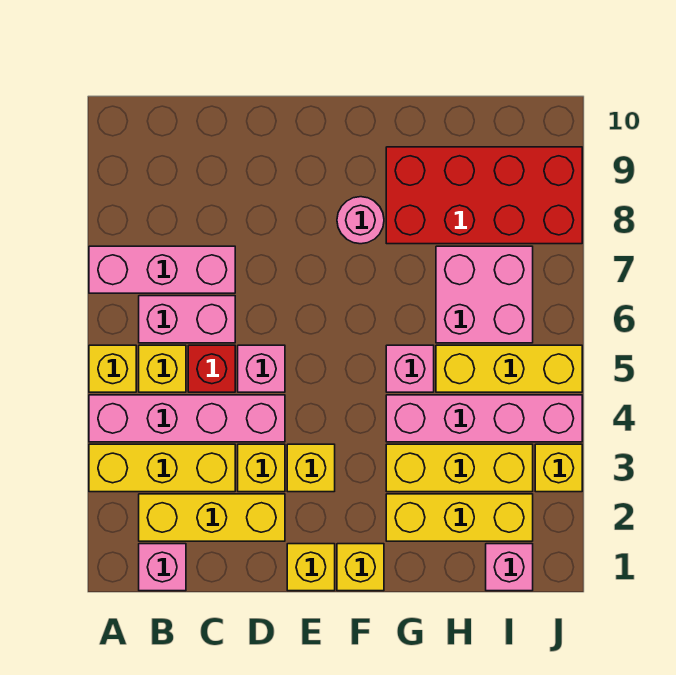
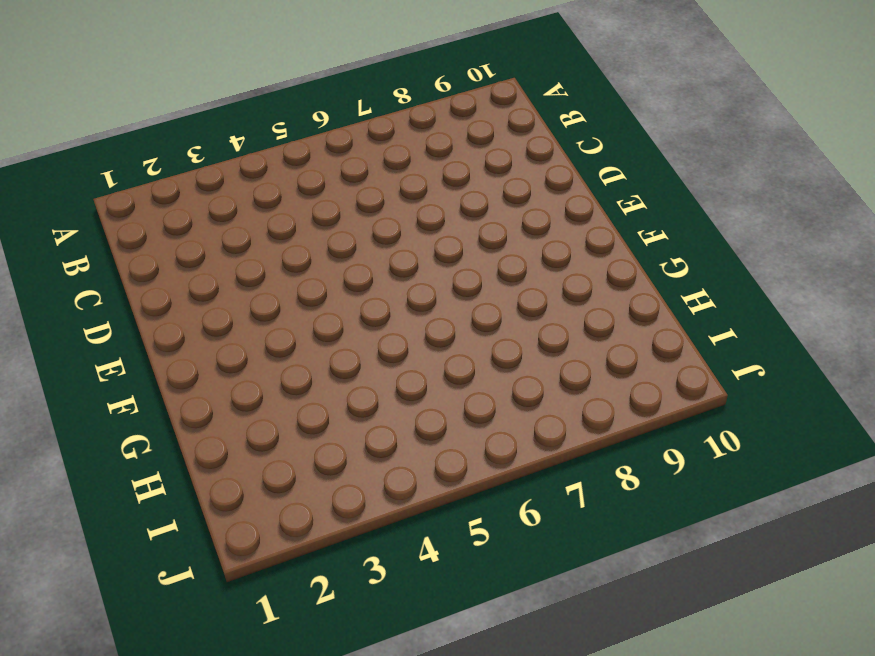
none -> yellow 1x3 brick [89,444,235,492]
none -> pink 1x4 brick [89,395,285,442]
none -> yellow 1x1 brick [89,345,136,392]

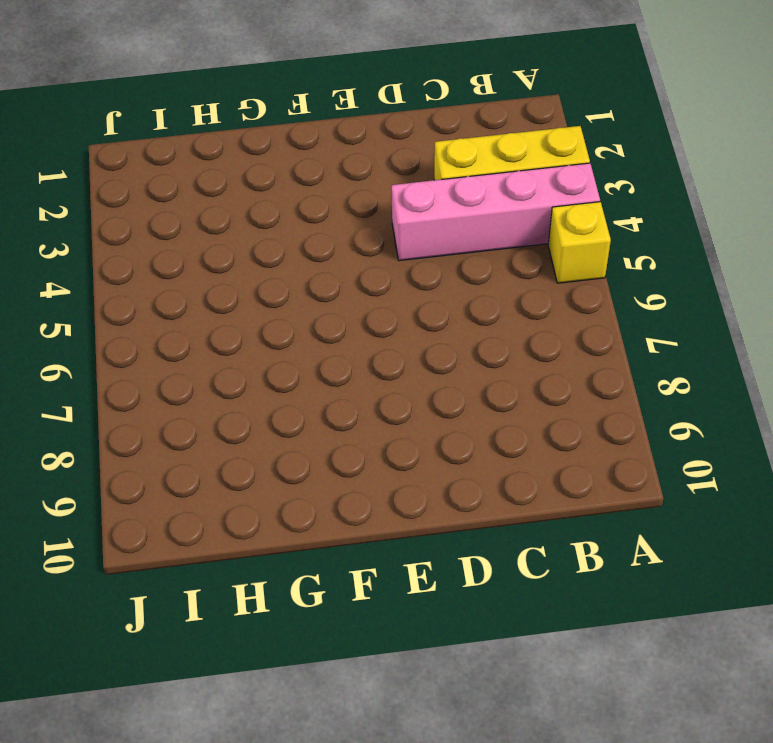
none -> pink 1x3 brick [89,246,235,293]
none -> pink 1x1 brick [139,544,186,591]
none -> yellow 1x3 brick [139,494,285,541]

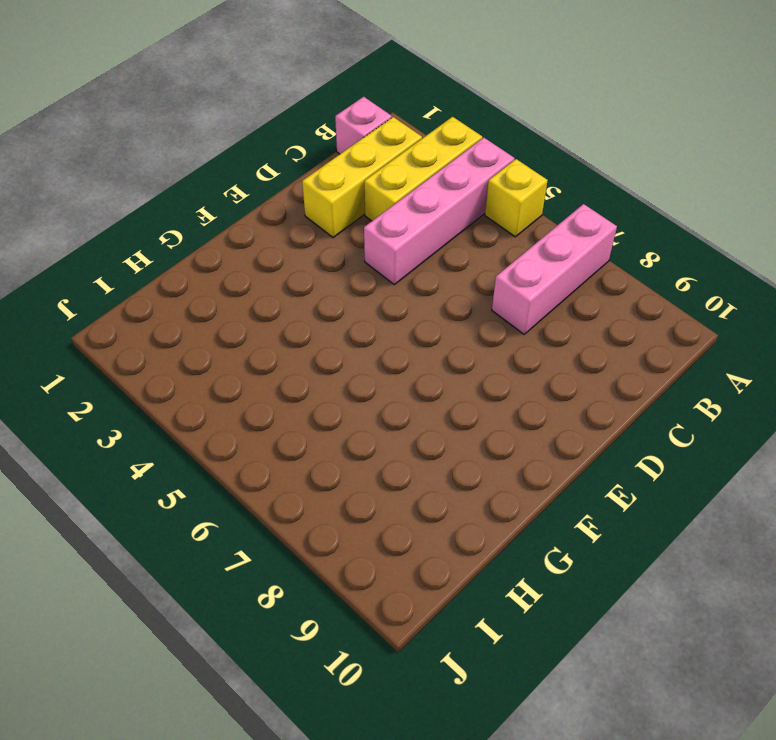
none -> yellow 1x1 brick [139,345,186,392]
none -> pink 1x2 brick [139,296,235,343]
none -> red 1x1 brick [188,345,235,392]

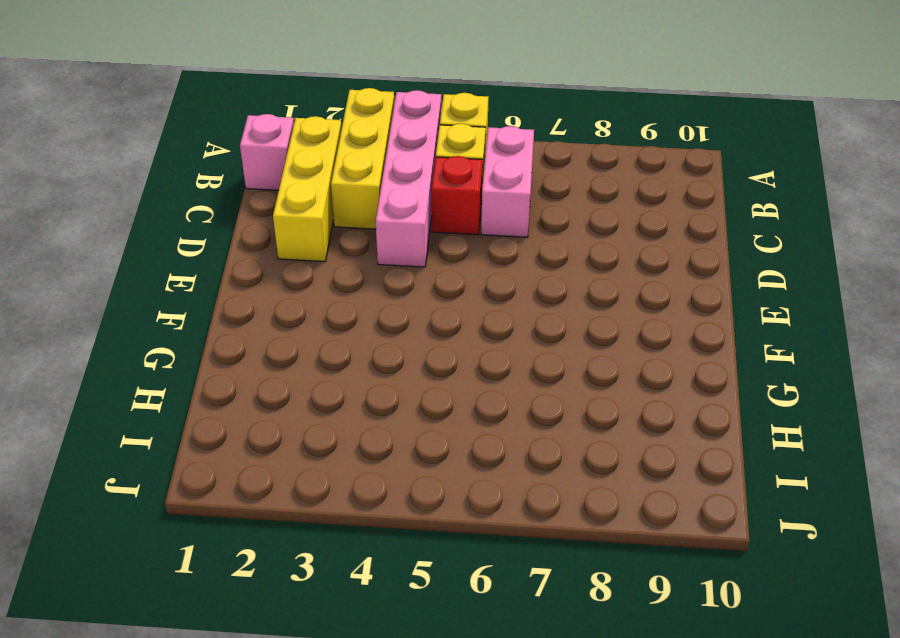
none -> pink 1x3 brick [89,246,235,293]
none -> yellow 1x1 brick [238,444,285,492]
none -> pink 1x1 brick [238,345,285,392]

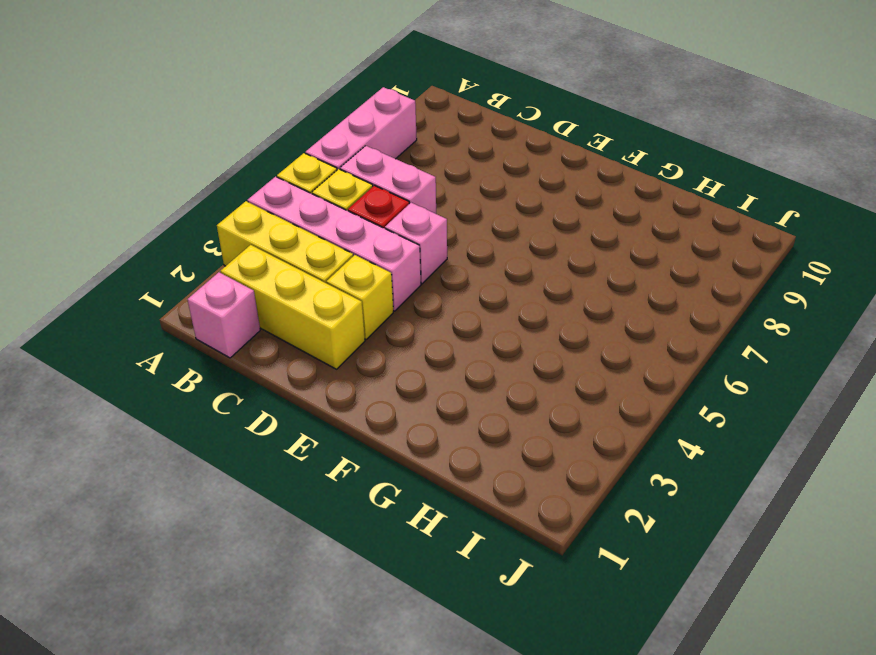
pink 1x3 brick [305,87,417,170] -> pink 1x3 brick turned to [89,246,235,293]
none -> yellow 1x1 brick [287,544,335,591]
none -> yellow 1x1 brick [287,444,335,492]
none -> yellow 1x1 brick [337,544,384,591]

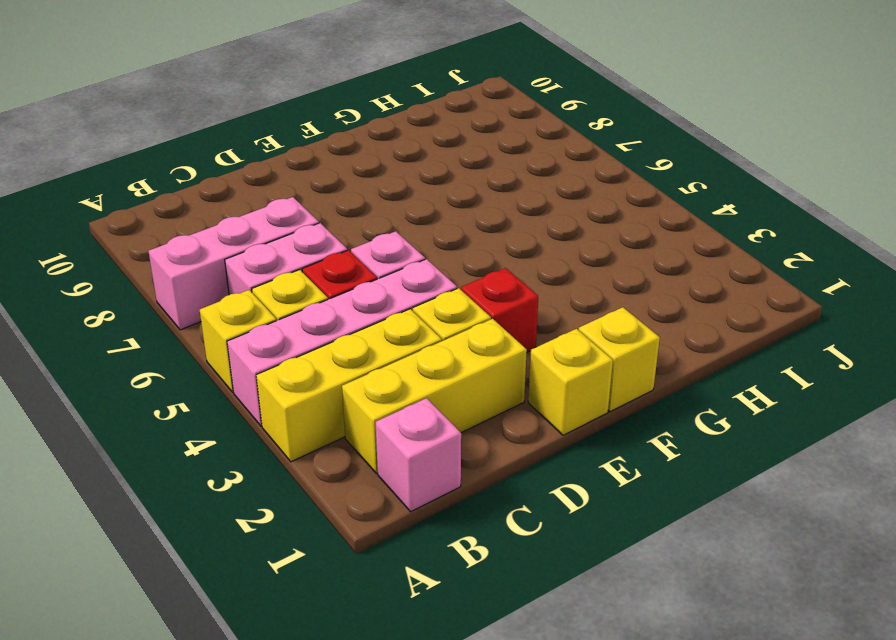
red 1x1 brick [461,268,538,352] -> yellow 1x1 brick [287,444,335,492]
none -> pink 1x1 round brick [337,197,384,244]
none -> yellow 1x3 brick [386,494,533,541]
none -> yellow 1x3 brick [386,444,533,492]

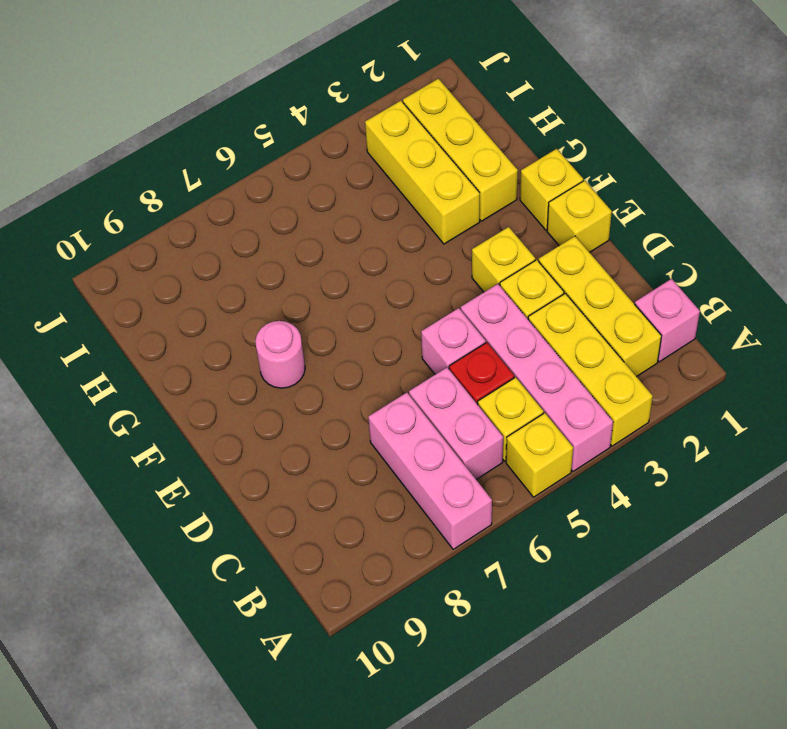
none -> pink 1x4 brick [386,395,582,442]
none -> pink 1x1 brick [386,345,434,392]
none -> red 2x4 brick [386,147,582,244]

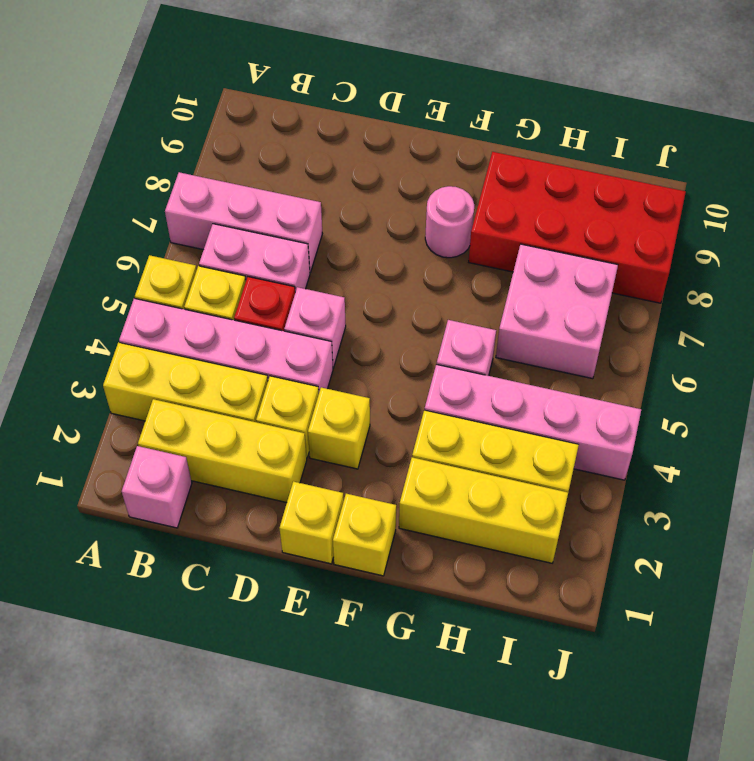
none -> yellow 1x3 brick [436,345,582,392]
none -> pink 1x1 brick [486,544,533,591]
none -> yellow 1x1 brick [535,444,582,492]

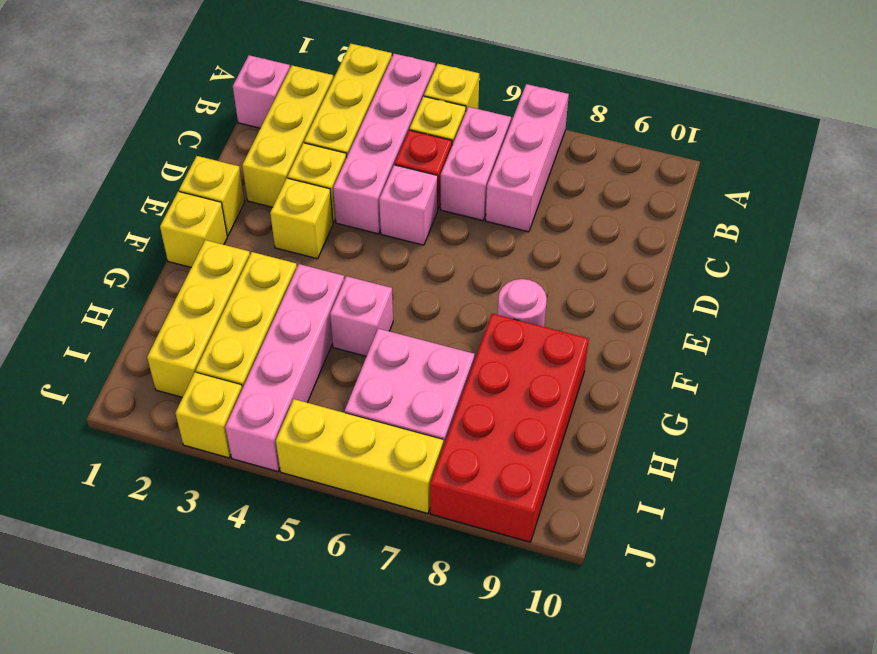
yellow 1x3 brick [276,399,443,513] -> yellow 1x3 brick turned to [436,345,582,392]
none -> pink 1x1 brick [486,544,533,591]

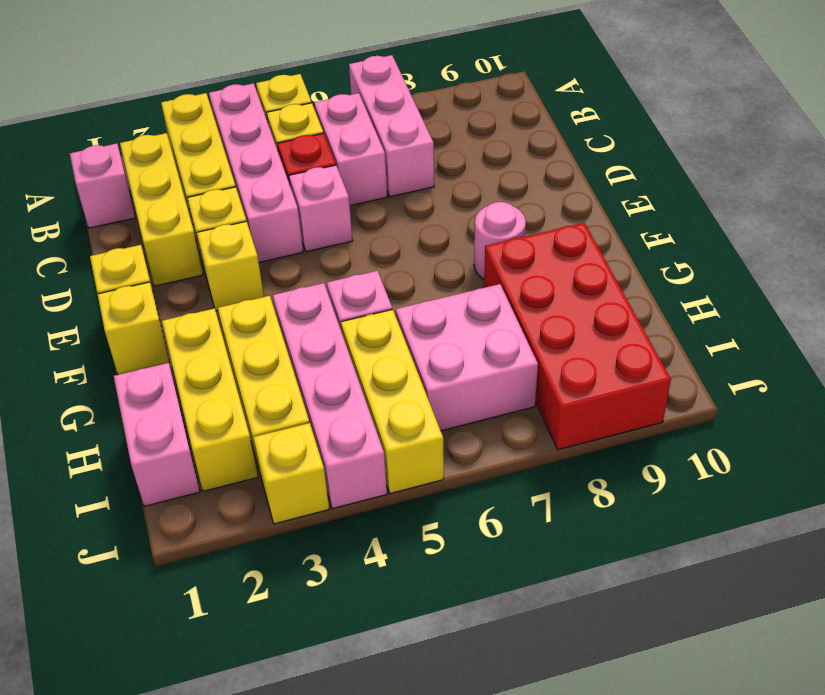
pink 1x2 brick [114,363,200,506] -> pink 1x1 brick [486,544,533,591]

